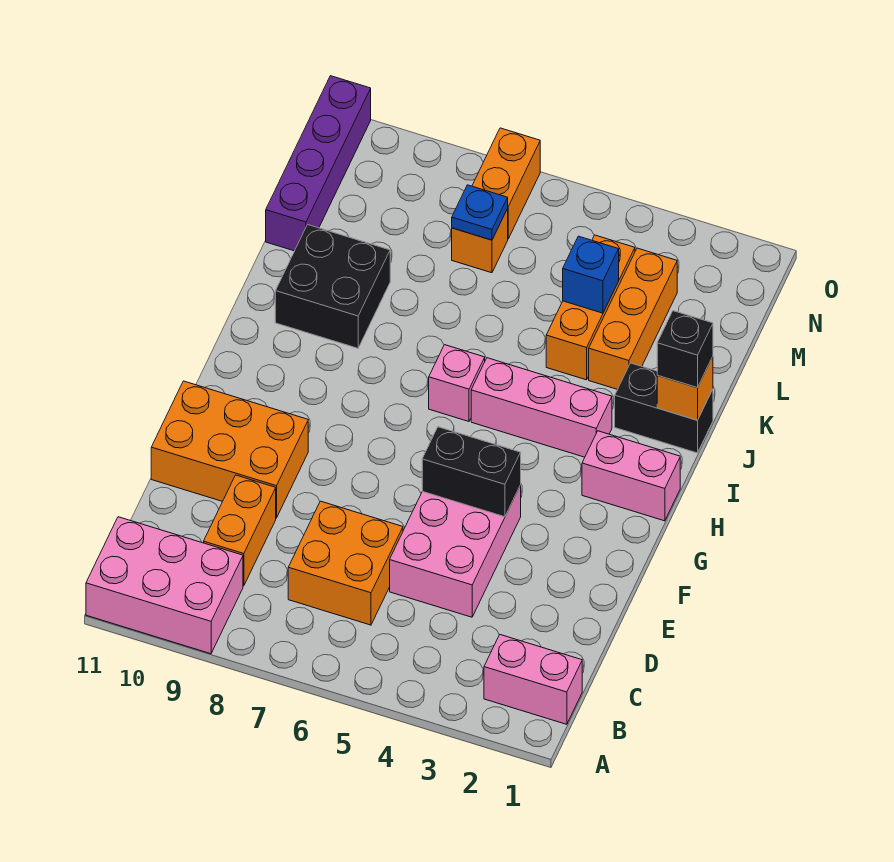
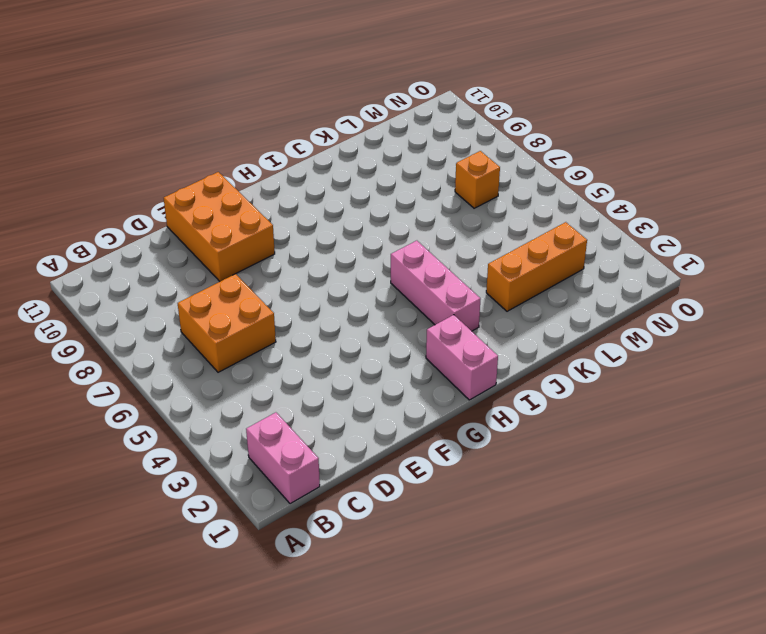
none -> pink 2x3 brick [86,517,243,654]
none -> orange 1x2 brick [204,475,276,586]
none -> pink 2x3 brick [390,485,521,617]

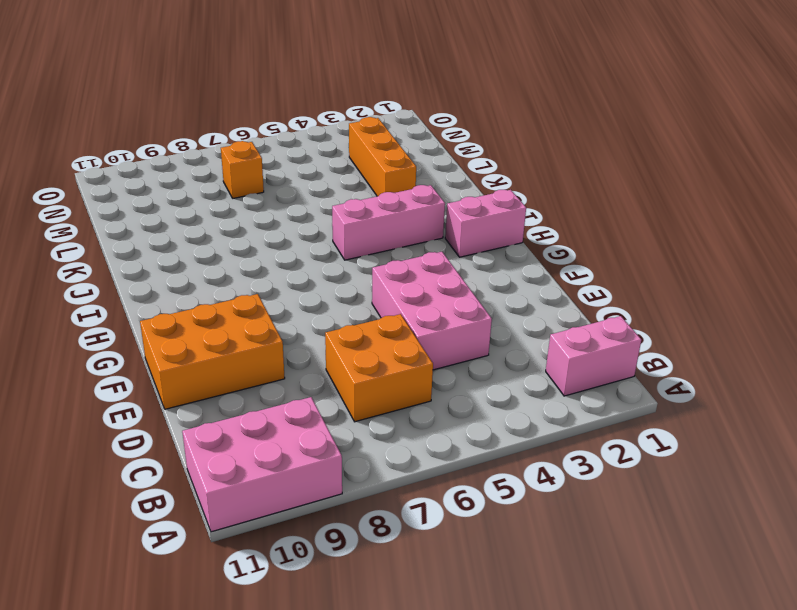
none -> orange 1x2 brick [204,475,276,586]
none -> pink 1x1 brick [429,345,485,421]
none -> black 1x2 brick [615,363,713,453]

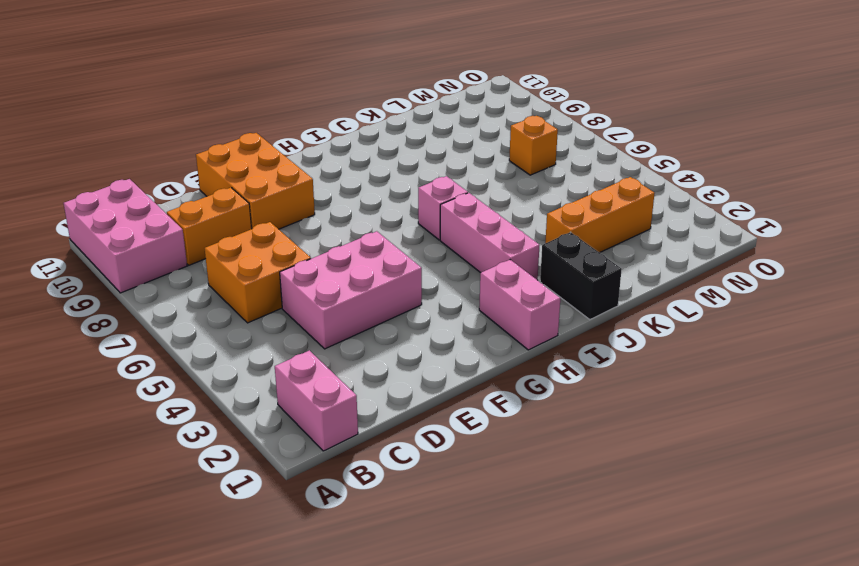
none -> black 2x2 brick [275,225,390,348]
none -> orange 1x3 brick [546,235,635,380]
none -> purple 1x4 brick [266,76,371,251]

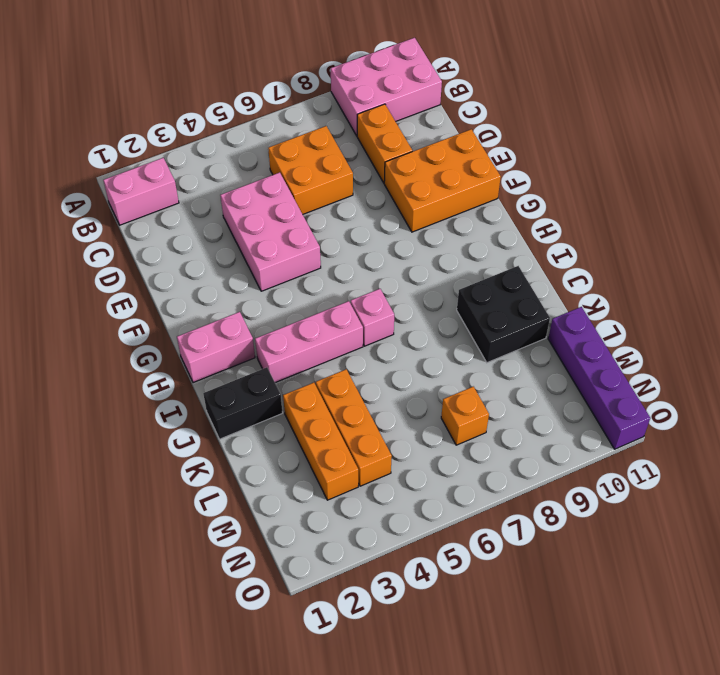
none -> orange 1x2 brick [472,128,540,239]
none -> black 1x2 brick [422,427,521,517]
none -> orange 1x1 brick [657,357,713,420]

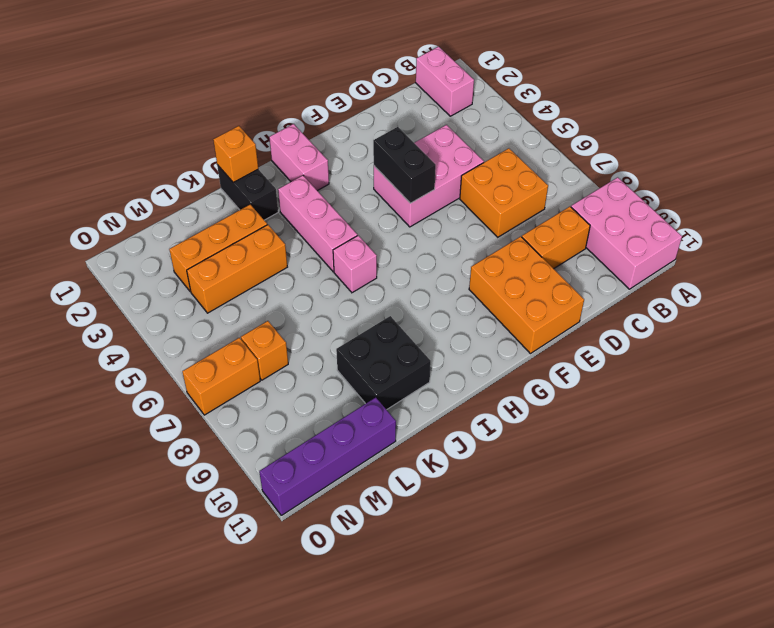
none -> blue 1x1 brick [563,236,619,313]
none -> blue 1x1 plate [452,185,508,240]
none -> black 1x1 brick [657,311,713,388]

